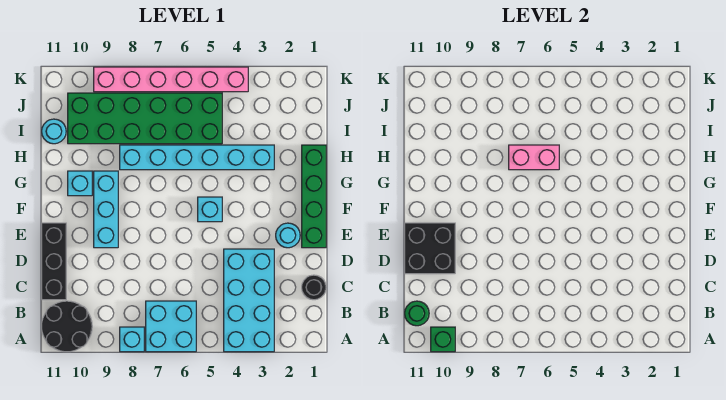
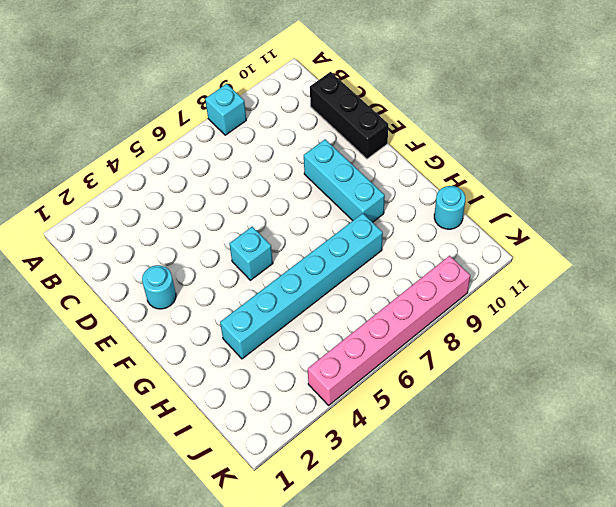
none -> cyan 2x4 brick [224,249,274,352]
none -> cyan 2x2 brick [146,301,196,352]
none -> black 2x2 round brick [42,301,92,352]

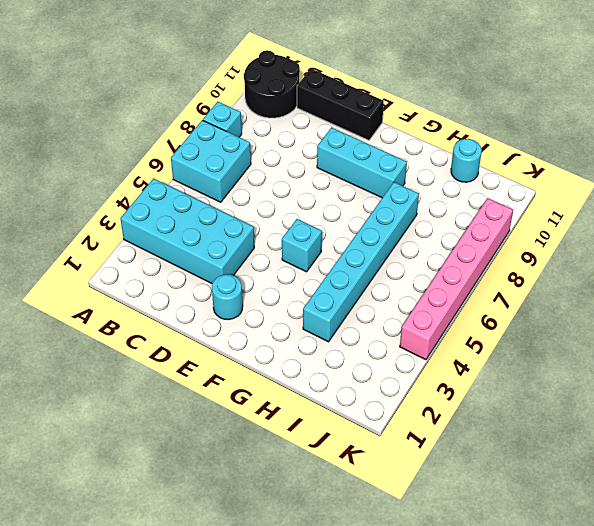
none -> black 1x1 round brick [302,275,326,300]
none -> green 1x4 brick [302,145,326,248]
none -> cyan 1x1 brick [68,171,92,196]

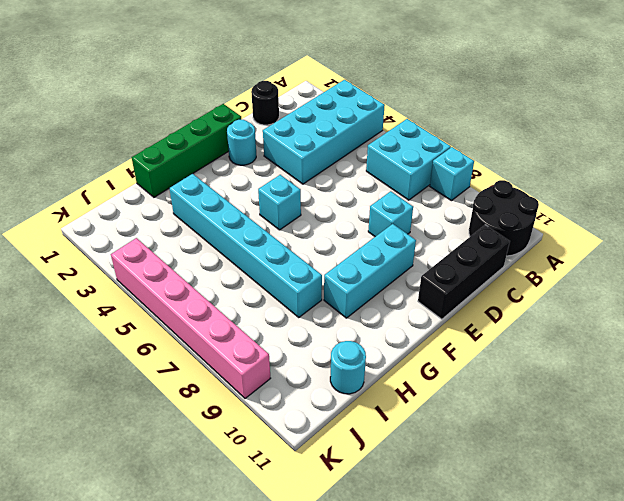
cyan 1x1 brick [368,191,413,237] -> cyan 1x1 brick moved to [68,171,92,196]
none -> green 2x6 brick [68,93,222,144]
none -> green 1x1 brick [431,327,455,352]
none -> green 1x1 round brick [405,301,429,326]

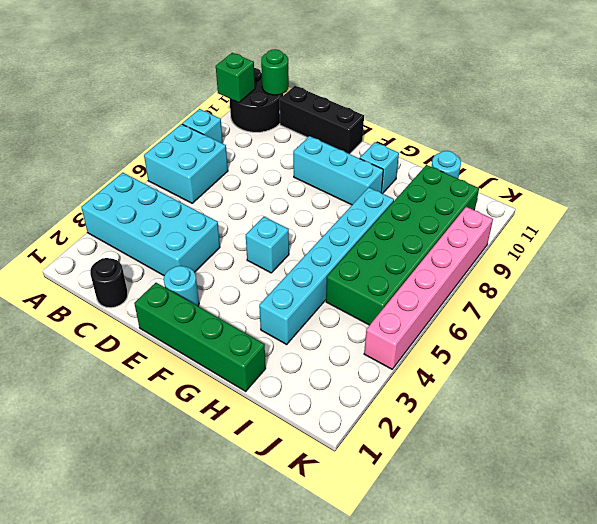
none -> black 2x2 brick [405,223,455,274]
none -> pink 1x2 brick [509,145,559,170]

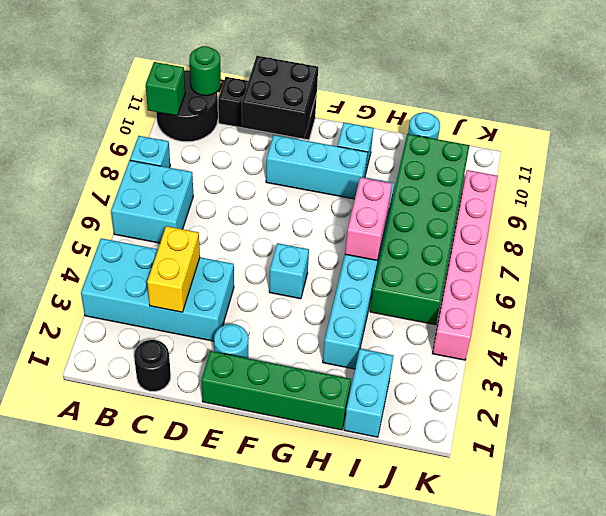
yellow 1x2 brick [147,226,200,312] -> none
cyan 1x2 brick [344,349,393,437] -> none

